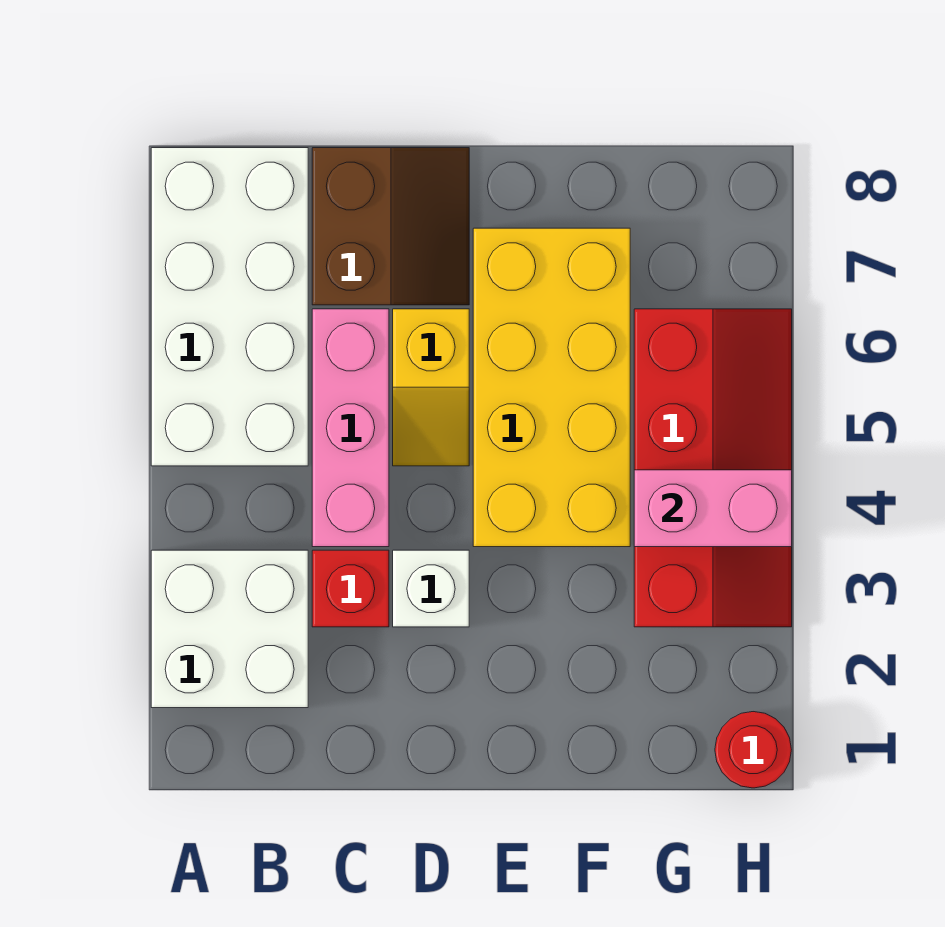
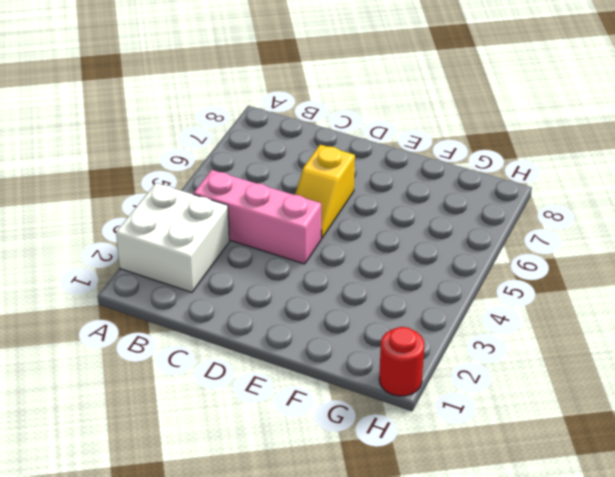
pink 1x3 brick [194,170,321,264] -> pink 1x3 brick turned to [312,309,389,547]
none -> white 2x4 brick [151,148,308,466]
none -> red 1x1 brick [312,550,389,627]

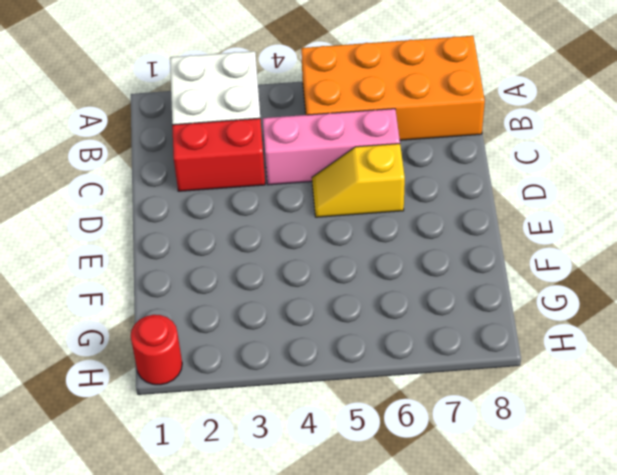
orange 2x4 brick [301,36,485,140] -> white 2x4 brick [151,148,308,466]
red 1x2 brick [172,118,265,191] -> red 1x1 brick [312,550,389,627]
none -> brown 2x2 slope [312,148,469,305]
none -> white 1x1 brick [393,550,469,627]

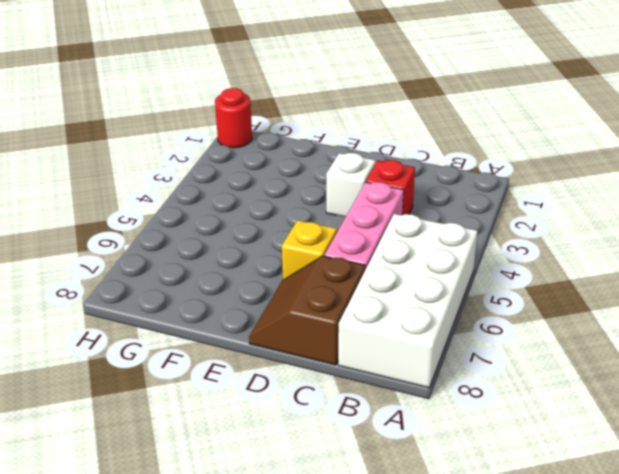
none -> white 2x2 brick [151,550,308,708]
none -> yellow 2x4 brick [473,228,630,547]

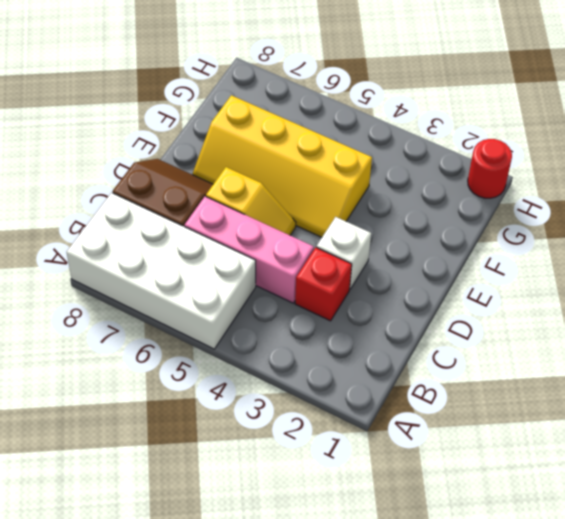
yellow 2x4 slope [193,95,372,237] -> yellow 2x4 brick [473,228,630,547]
none -> white 2x2 brick [151,550,308,708]
none -> red 2x4 slope [634,309,792,627]

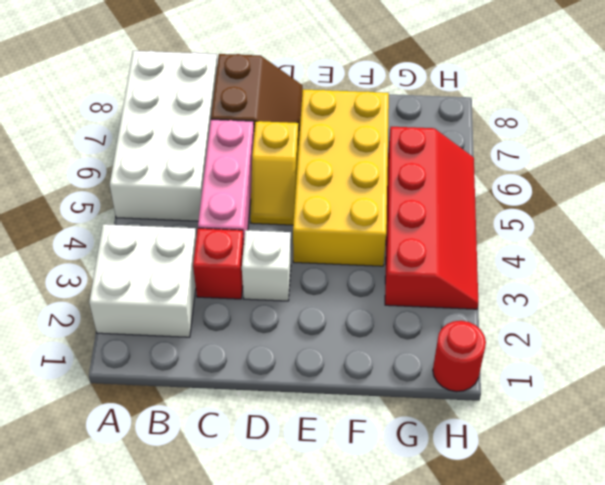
none -> pink 1x2 brick [634,470,792,547]

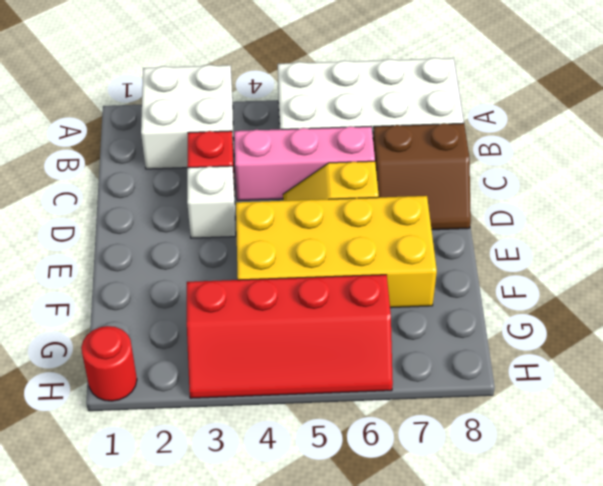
none -> pink 1x2 brick [634,470,792,547]

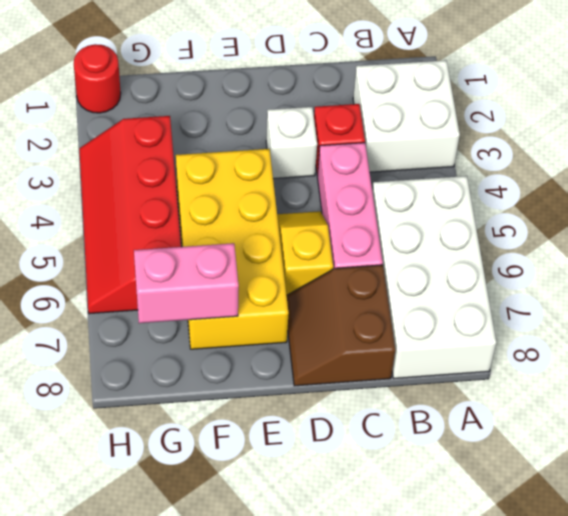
pink 1x2 brick [134,243,239,323] -> pink 1x2 brick moved to [634,470,792,547]

